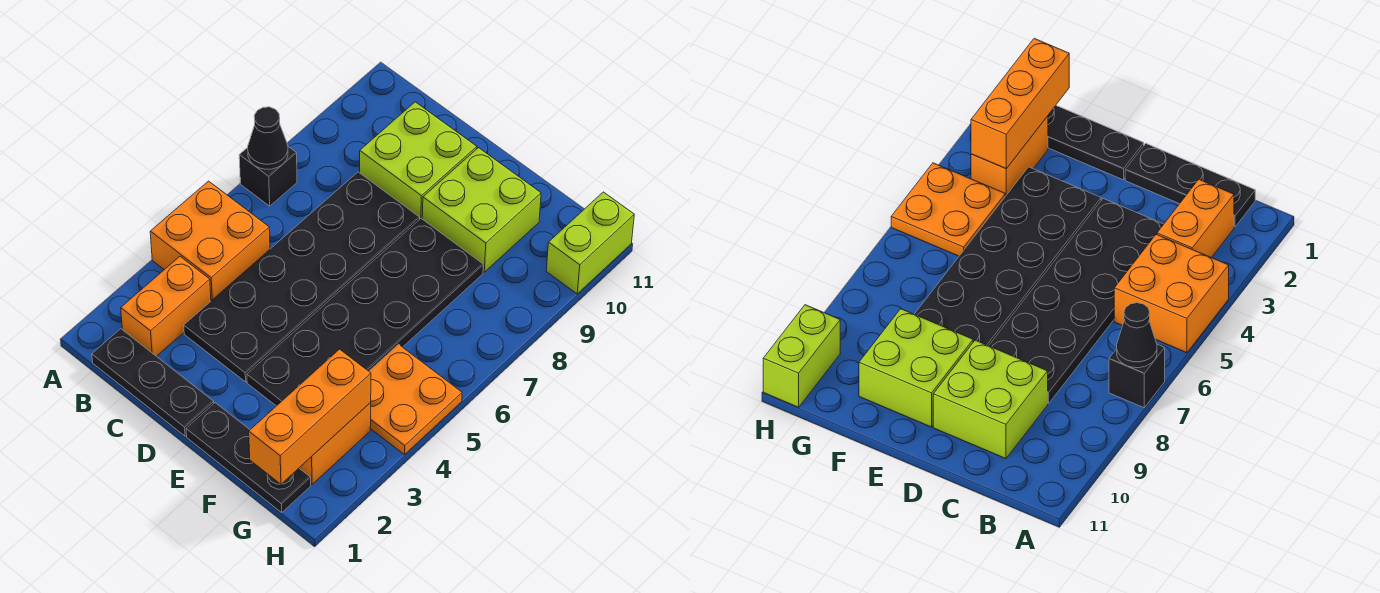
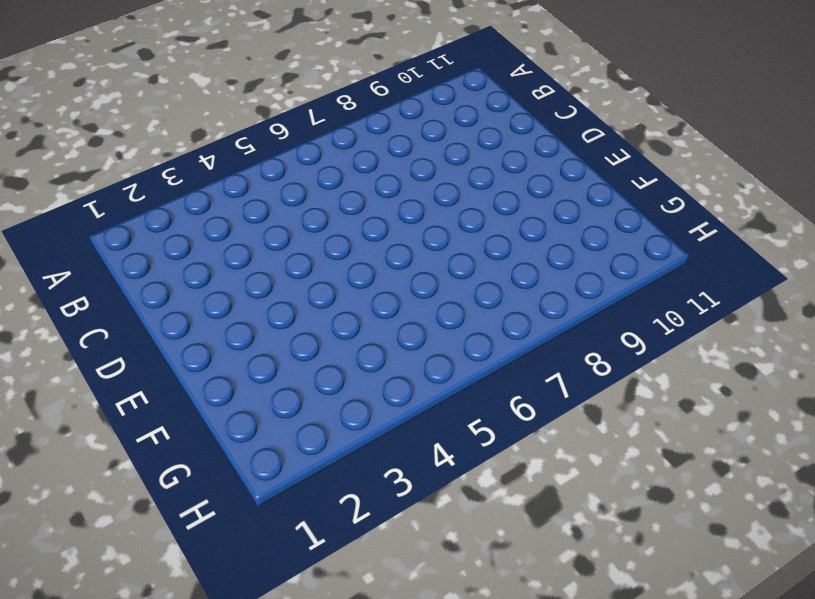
none -> orange 2x2 brick [150,181,270,301]
none -> black 1x1 brick [239,147,297,206]
none -> black 1x3 plate [92,329,214,436]

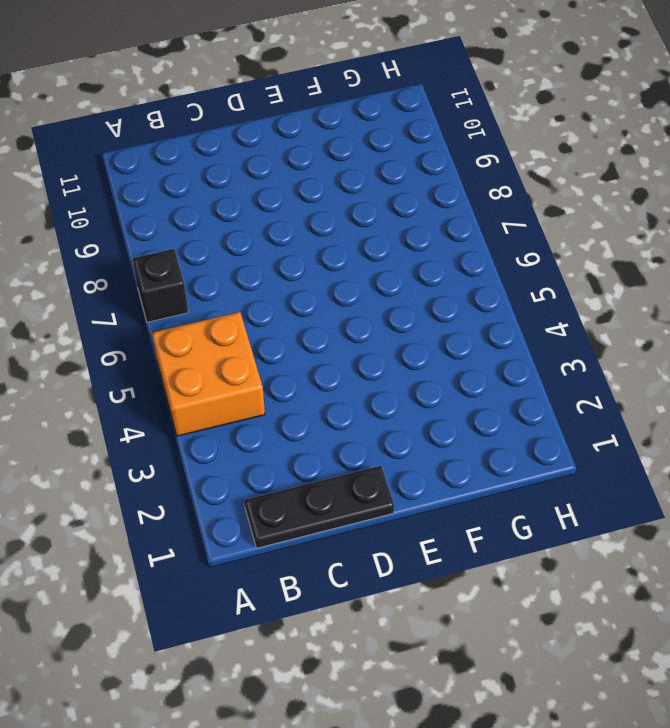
none -> orange 1x2 brick [121,257,211,356]
none -> black 2x6 plate [184,172,420,382]
none -> lime 2x2 brick [360,102,477,220]

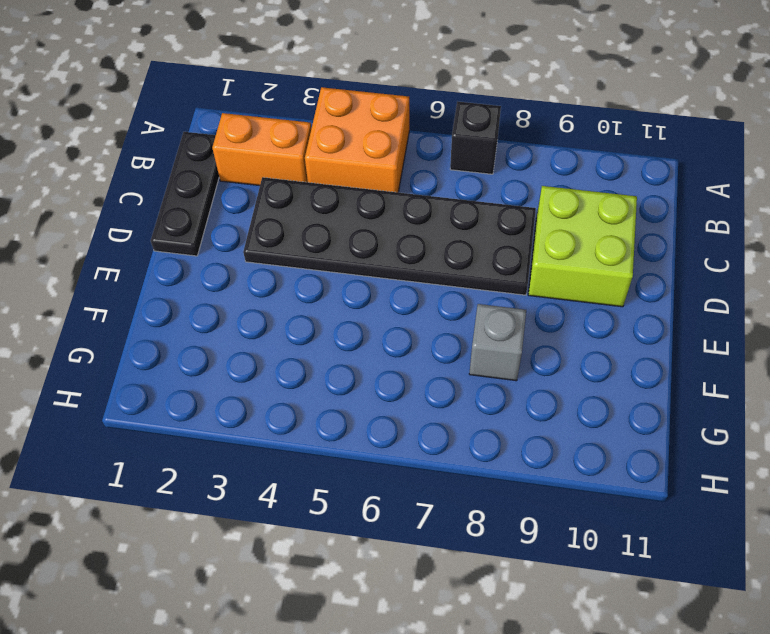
grey 1x1 brick [469,304,526,381] -> black 2x6 plate [247,219,483,406]
none -> black 1x3 plate [186,403,311,512]
none -> lime 2x2 brick [422,148,541,272]
none -> orange 1x2 brick [300,403,371,484]

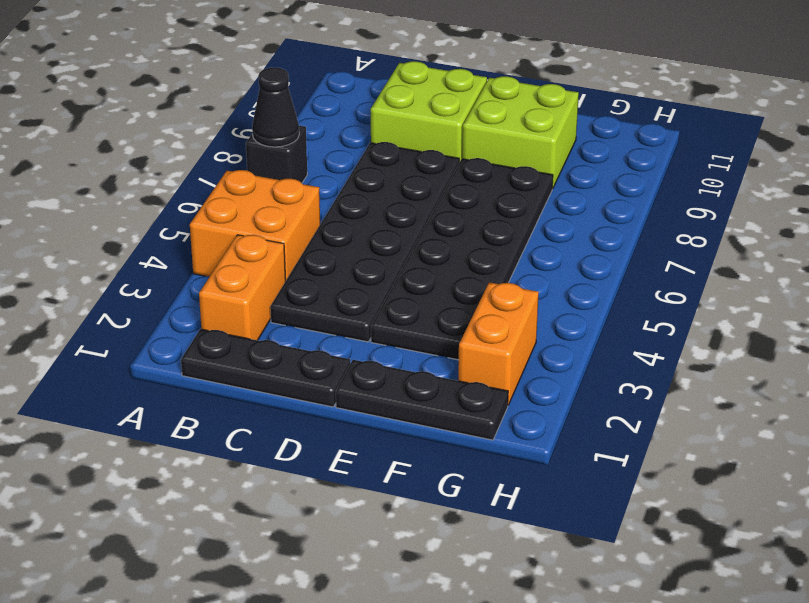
none -> orange 2x2 plate [369,344,462,455]
none -> lime 1x2 brick [546,192,634,294]
none -> orange 1x3 brick [249,349,371,484]

